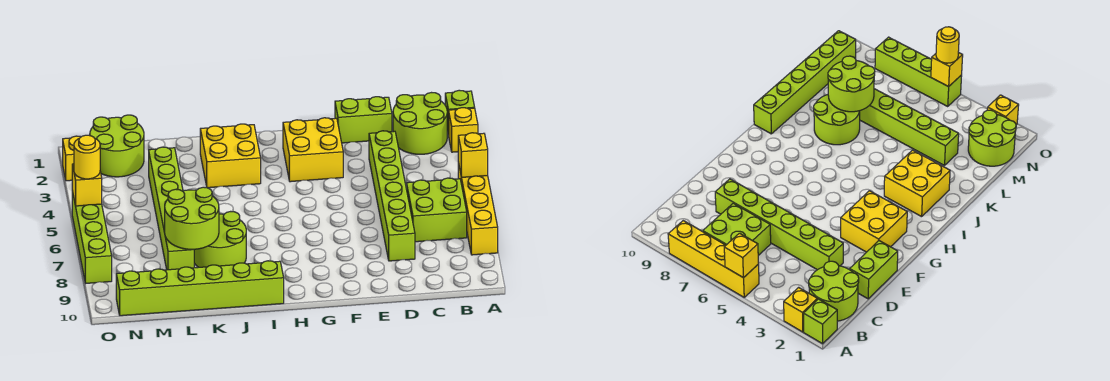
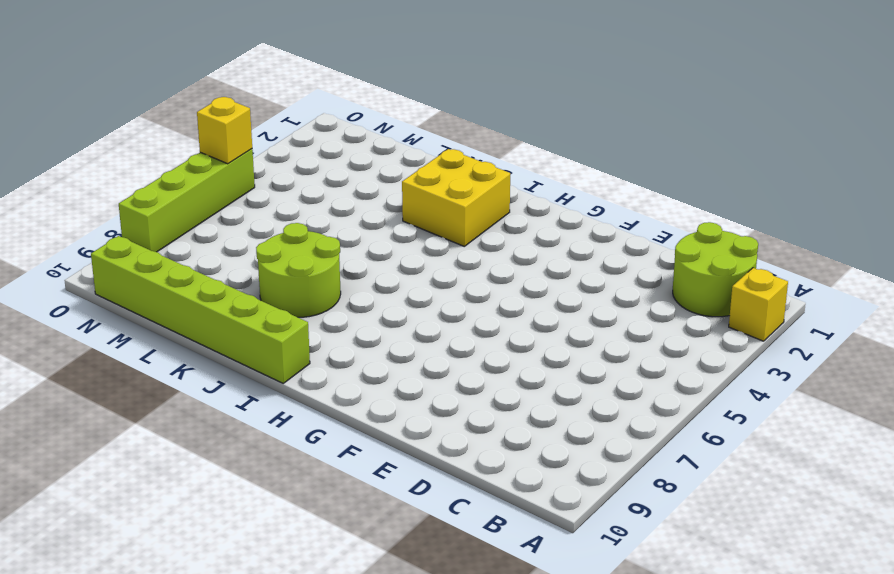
none -> lime 1x1 brick [445,90,475,135]
none -> yellow 1x4 brick [458,162,498,255]
none -> lime 2x2 brick [407,178,467,242]

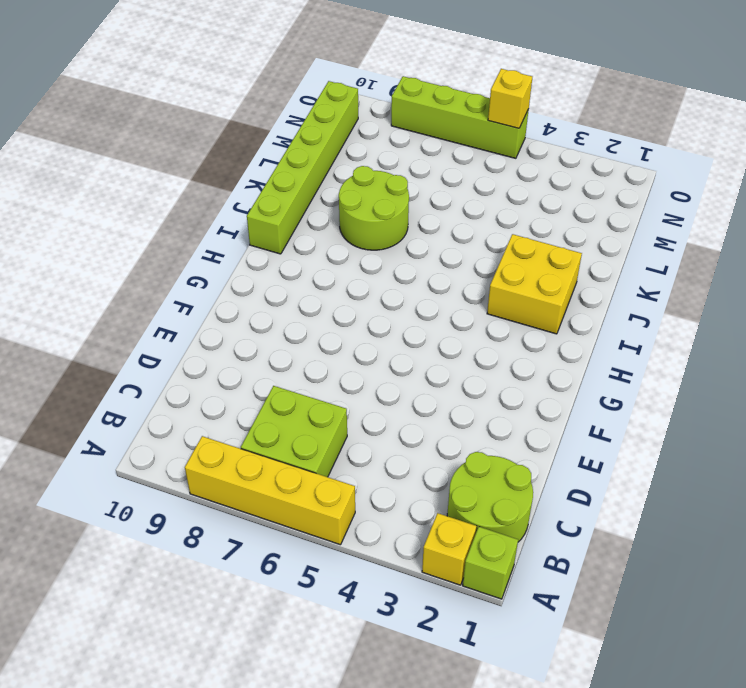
none -> lime 1x2 brick [335,97,392,143]
none -> lime 1x6 brick [369,131,415,261]
none -> yellow 2x2 brick [283,118,343,182]

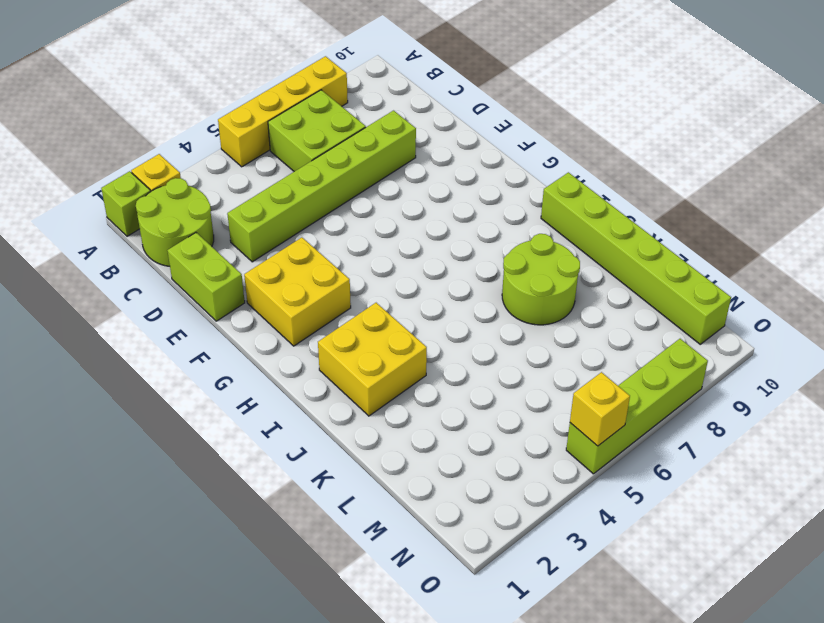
none -> lime 1x6 brick [149,147,194,270]
none -> lime 2x2 round brick [90,115,144,177]
none -> yellow 1x1 brick [63,136,80,181]

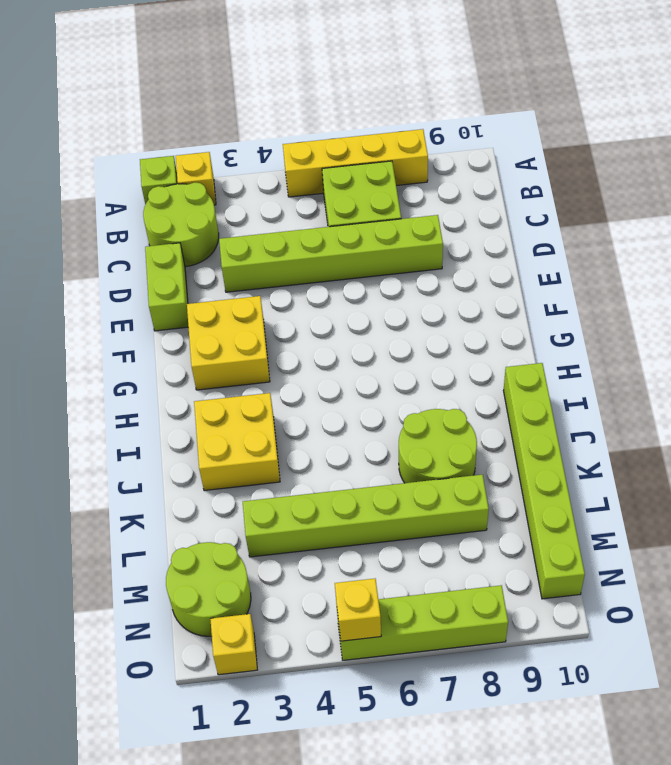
none -> yellow 1x1 brick [458,133,488,177]
none -> lime 2x2 round brick [165,187,219,249]
none -> yellow 1x1 round brick [74,135,100,179]

